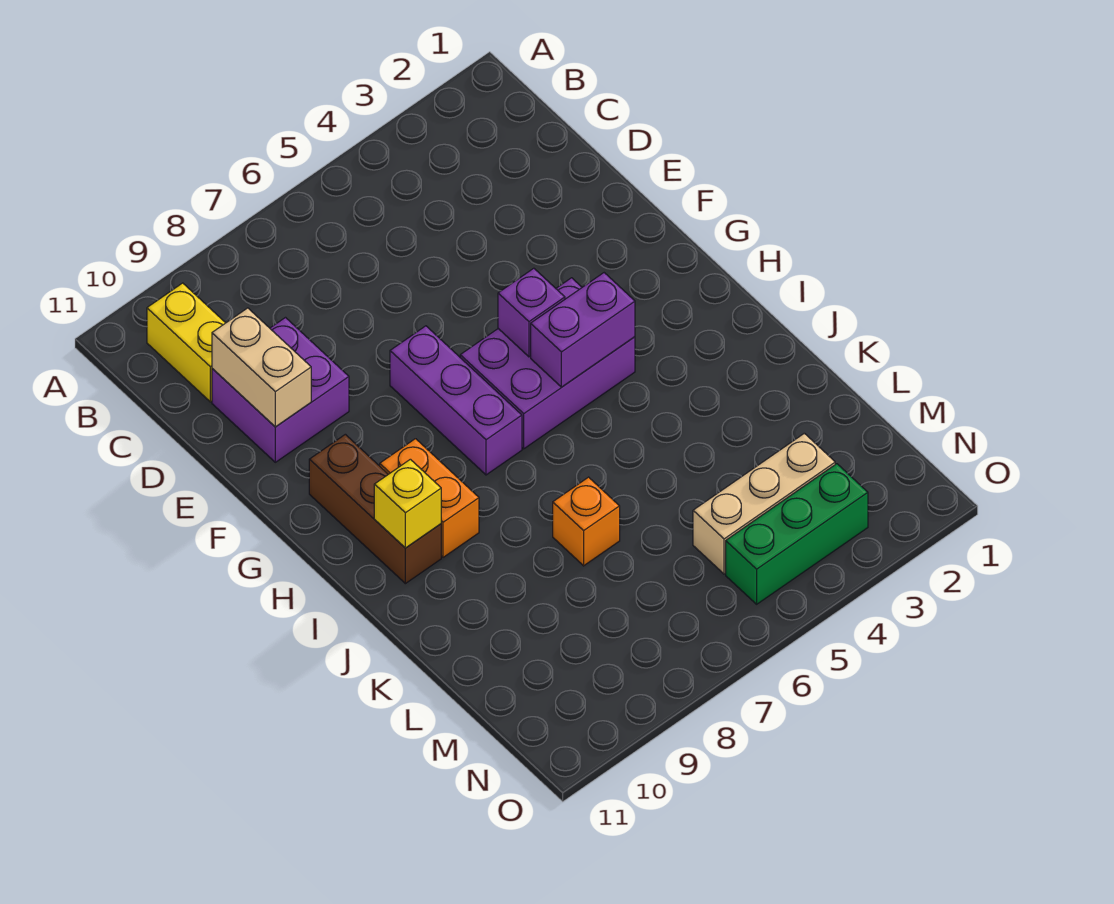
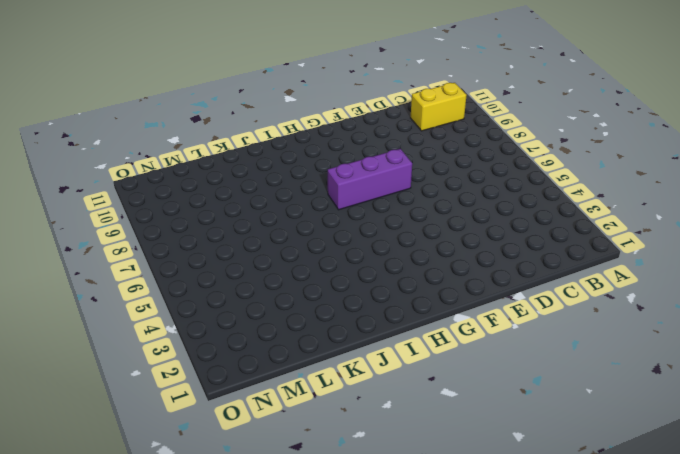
none -> purple 2x2 brick [212,318,349,462]
none -> purple 2x3 brick [460,278,635,449]
none -> brown 1x3 brick [309,434,441,584]

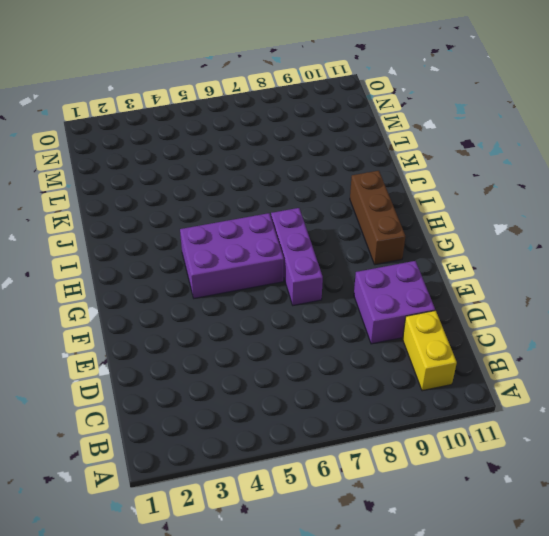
none -> orange 1x2 brick [380,439,479,557]
none -> orange 1x1 brick [553,477,620,566]
none -> tan 1x3 brick [693,433,835,574]

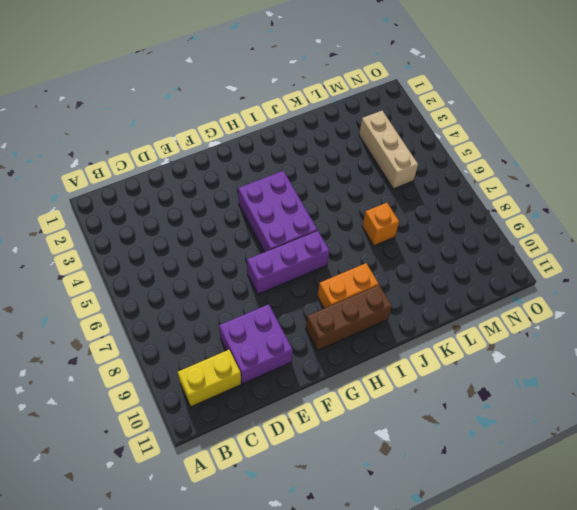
none -> green 1x3 brick [726,464,868,604]
none -> tan 1x2 brick [212,308,311,427]
none -> purple 1x1 brick [498,268,565,357]

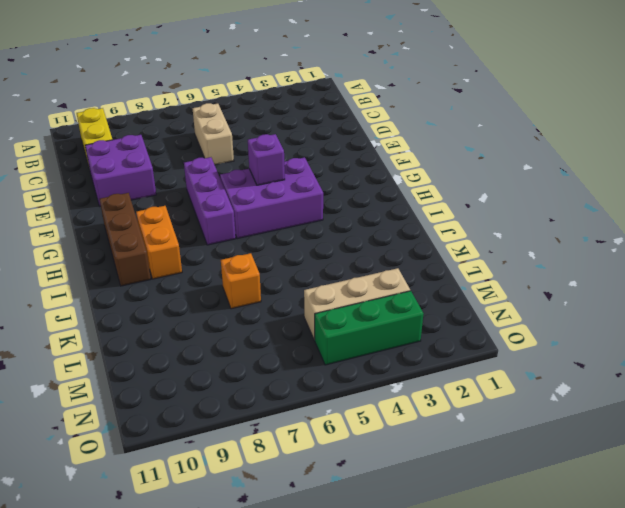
tan 1x2 brick [192,103,234,165] -> tan 1x2 brick moved to [212,308,311,427]
none -> purple 1x2 brick [531,273,635,387]
none -> yellow 1x1 brick [374,459,441,548]

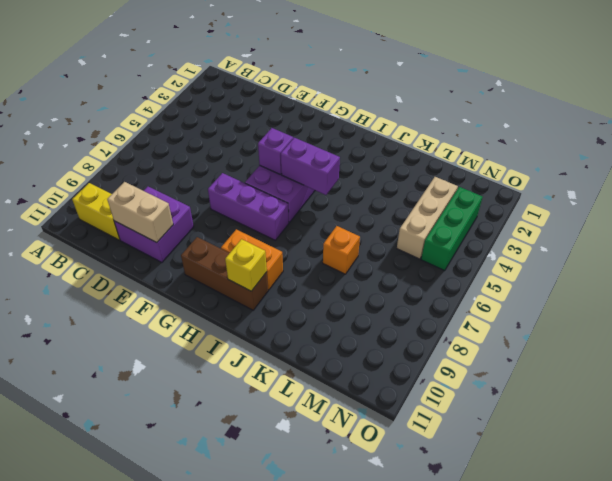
purple 1x2 brick [281,138,340,195] -> purple 1x2 brick turned to [531,273,635,387]

